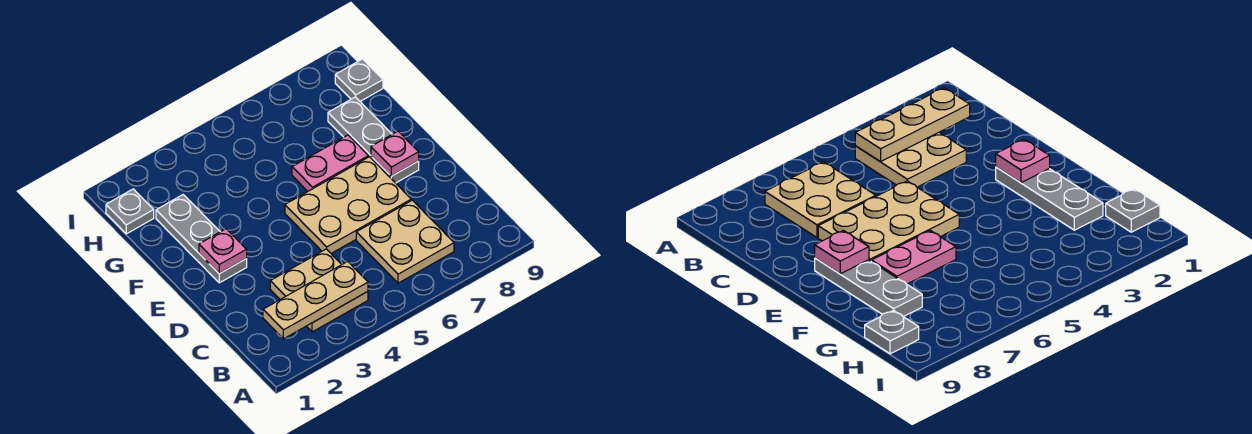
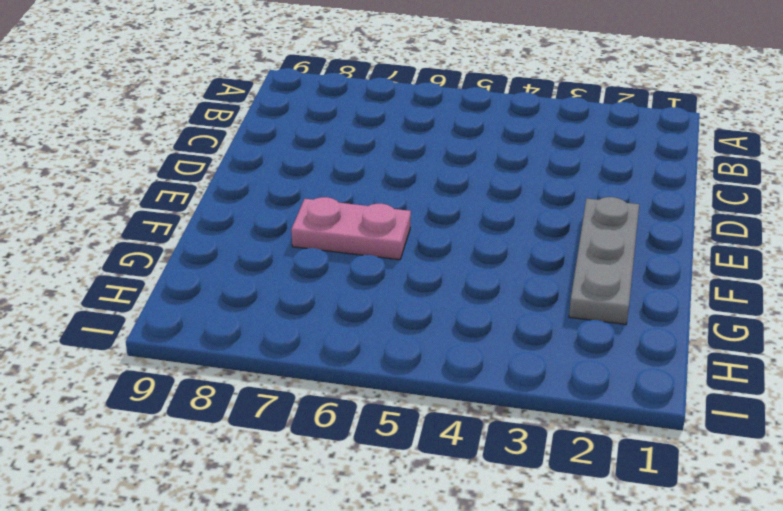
none -> tan 2x2 plate [270,249,368,332]
none -> tan 2x2 plate [356,200,454,283]

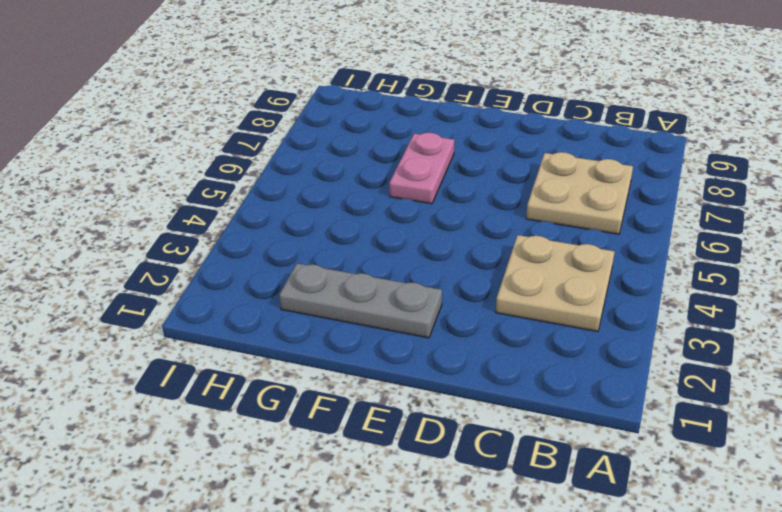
none -> tan 2x3 plate [285,157,411,253]
none -> grey 1x3 plate [328,97,419,183]

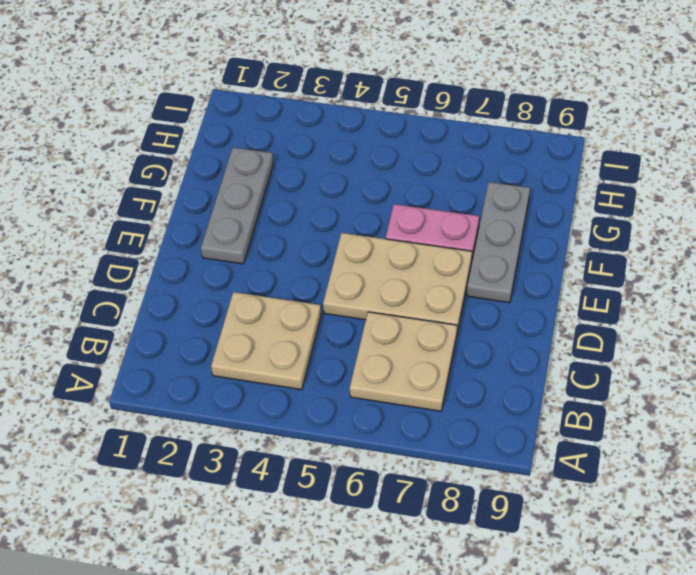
none -> grey 1x1 plate [106,189,154,234]
none -> grey 1x1 plate [335,59,383,101]

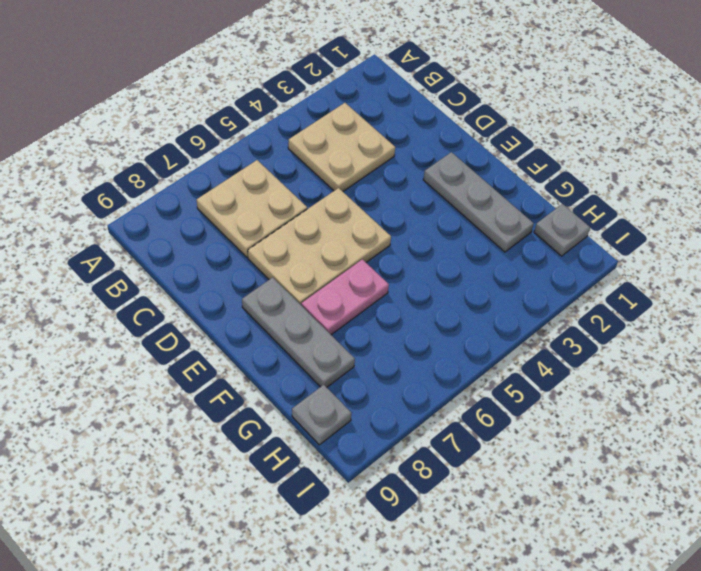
none -> tan 1x3 plate [263,261,368,339]
none -> pink 1x1 plate [199,229,247,274]

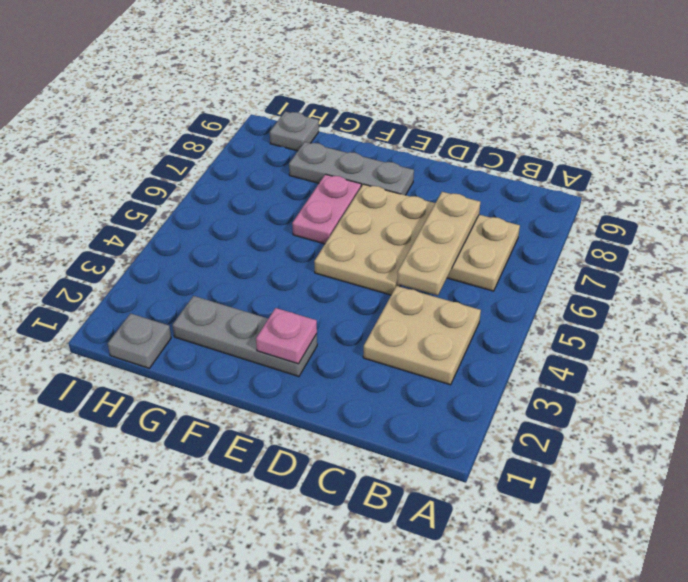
tan 1x3 plate [397,192,480,295] -> tan 1x3 plate moved to [263,261,368,339]
none -> pink 1x1 plate [371,131,419,176]

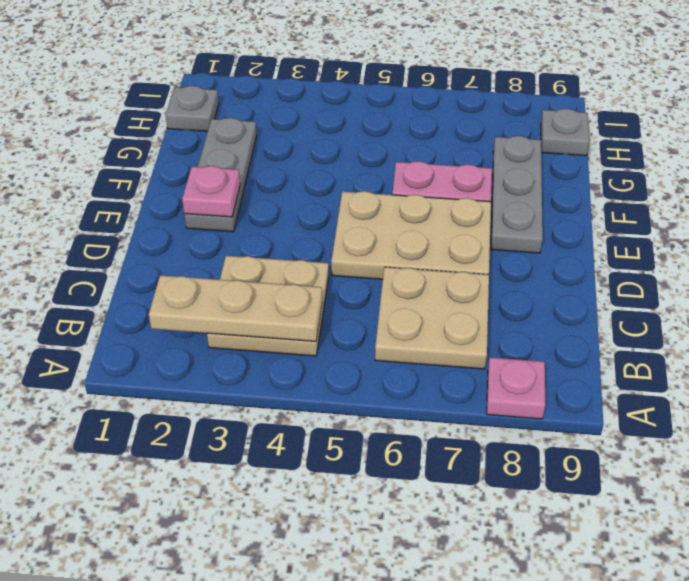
pink 1x1 plate [487,357,545,419] -> pink 1x1 plate moved to [371,131,419,176]

